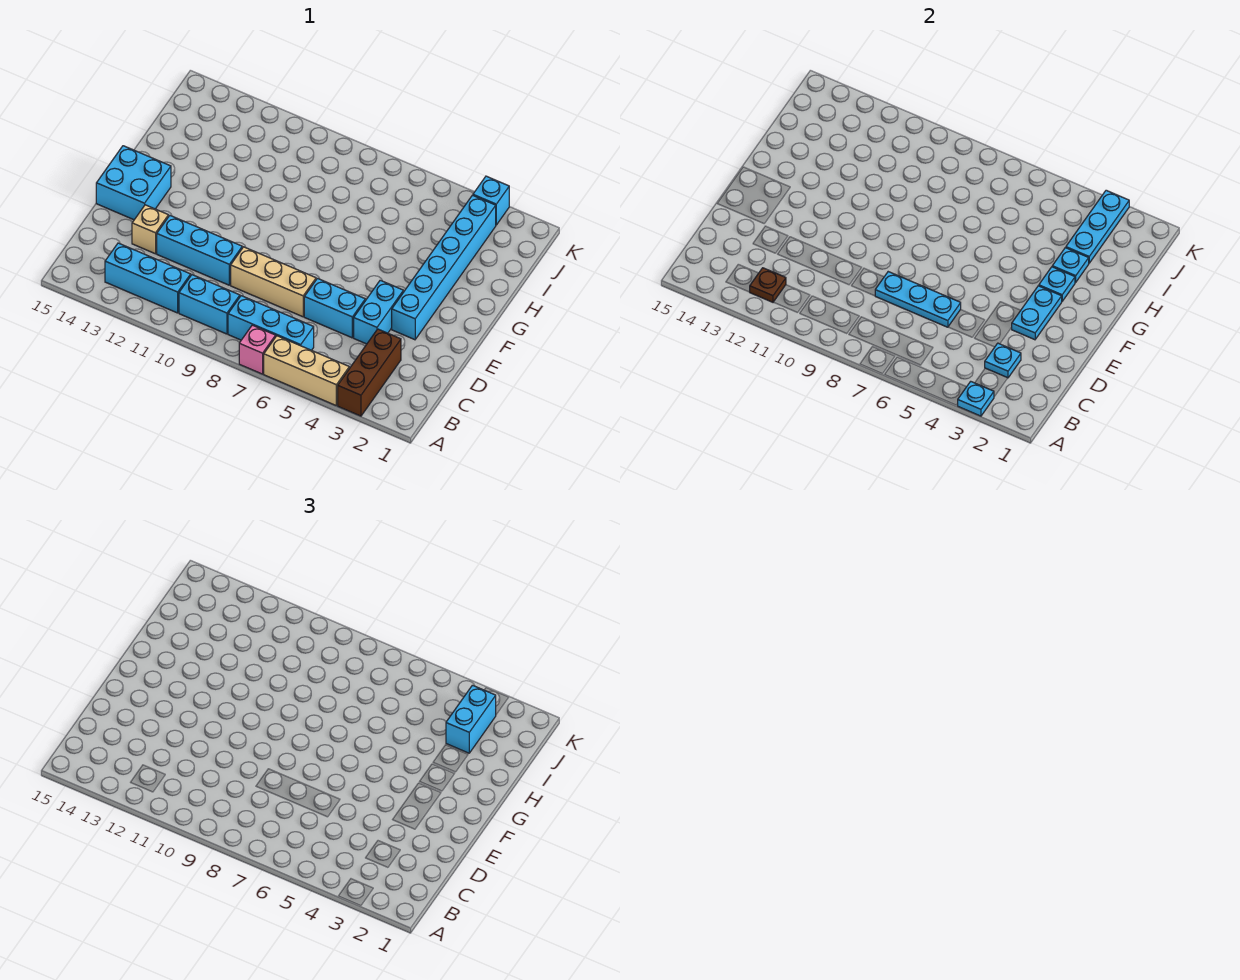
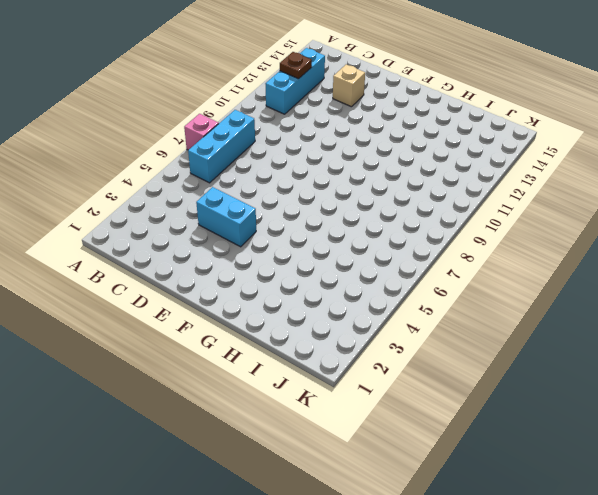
none -> brown 1x3 brick [338,329,401,416]
none -> tan 1x3 brick [264,336,349,405]
none -> cyan 1x2 brick [179,275,240,334]

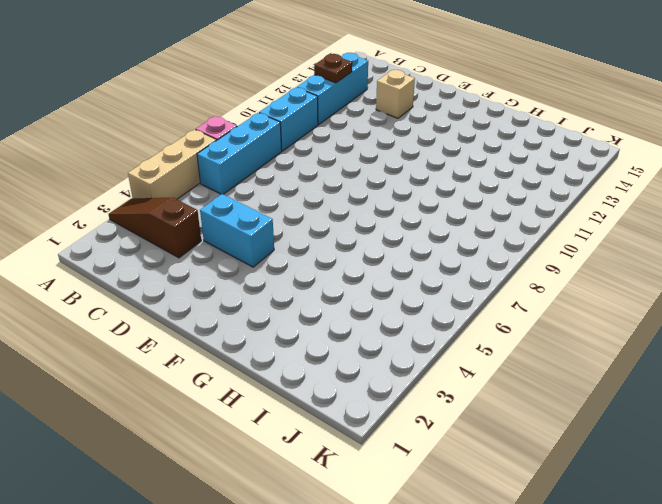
brown 1x3 slope [109,198,201,258] -> brown 1x3 brick [338,329,401,416]
none -> cyan 1x2 brick [304,278,365,338]
none -> tan 1x3 brick [231,247,316,317]
none -> cyan 1x3 brick [157,216,242,285]

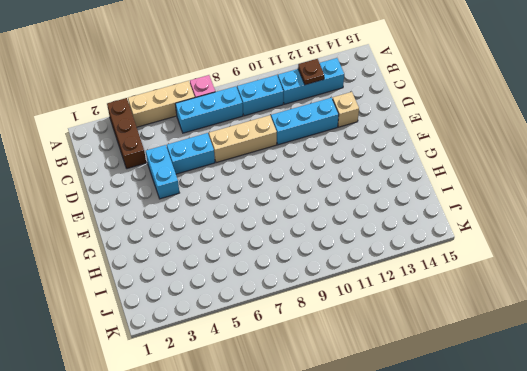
none -> cyan 1x6 brick [392,195,496,340]
none -> cyan 2x2 brick [96,146,171,220]
none -> cyan 1x1 brick [473,176,509,225]

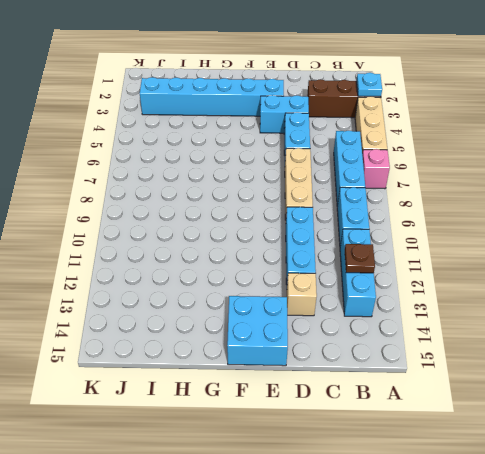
none -> cyan 1x1 brick [473,176,509,225]
none -> cyan 1x1 plate [985,343,1021,378]
none -> cyan 1x3 plate [875,272,961,327]

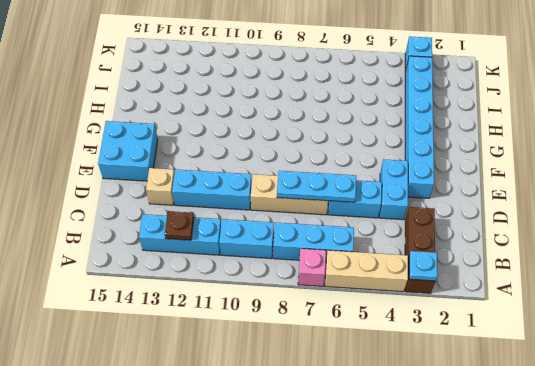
none -> cyan 1x1 plate [985,343,1021,378]
none -> cyan 1x2 plate [1011,286,1062,340]
none -> cyan 1x1 plate [1039,267,1075,301]

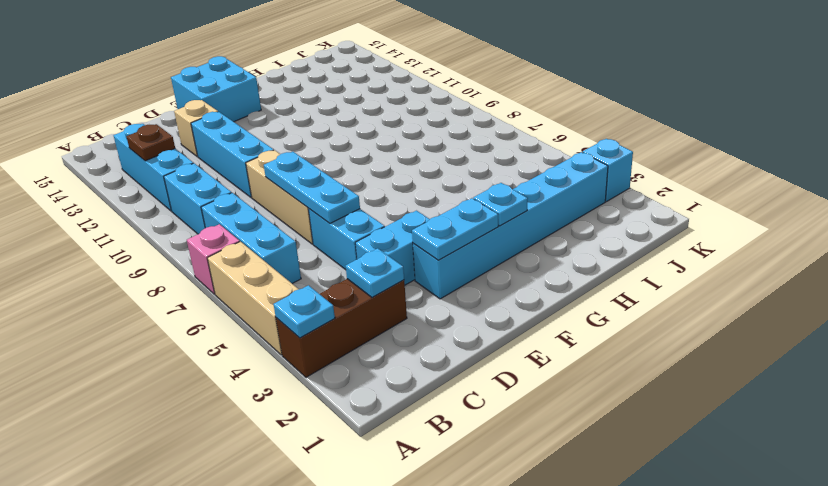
none -> cyan 1x1 plate [1052,248,1089,282]
none -> cyan 1x3 plate [1066,190,1129,263]
none -> cyan 1x2 brick [446,685,496,753]

